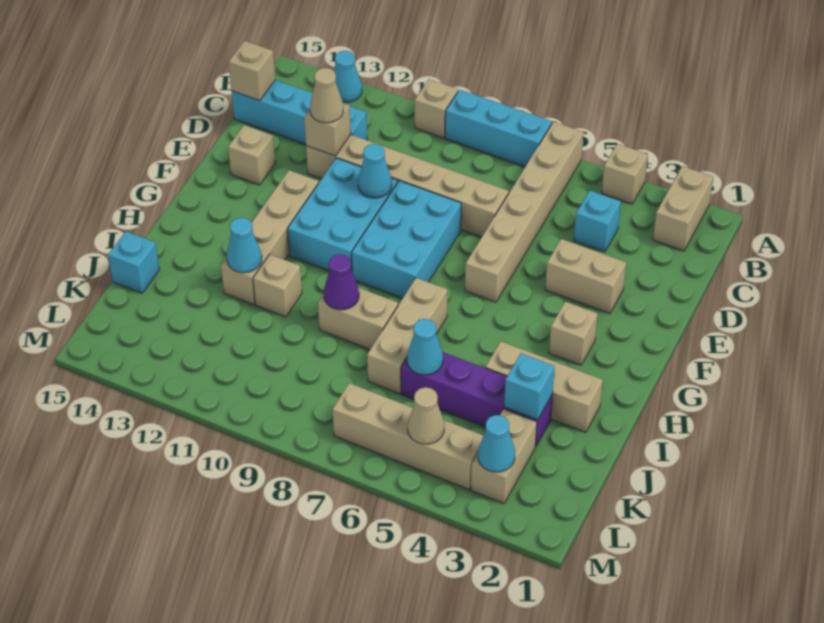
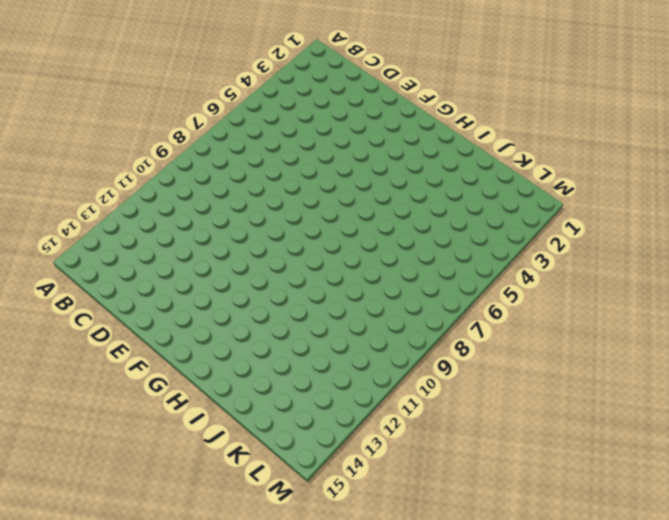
none -> tan 1x2 brick [653,166,713,251]
none -> tan 1x1 brick [602,144,648,204]
none -> tan 1x6 brick [465,122,584,302]
none -> cyan 1x3 brick [445,90,552,167]

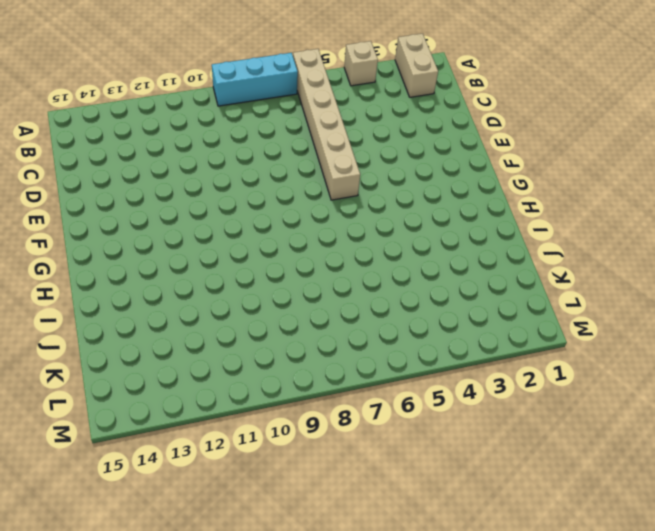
none -> tan 1x1 brick [415,79,458,138]
none -> cyan 1x1 cone [334,51,362,102]
none -> cyan 1x1 brick [574,191,621,252]
none -> cyan 1x4 brick [232,80,367,145]

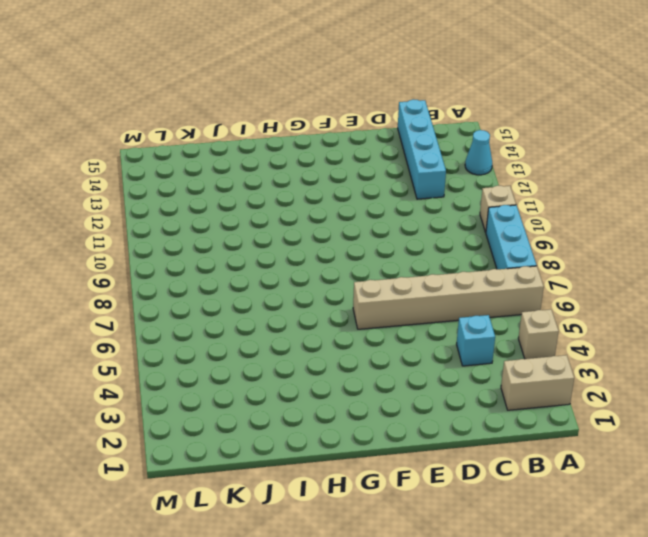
none -> tan 1x6 brick [306,135,509,237]
none -> tan 1x2 brick [545,239,626,314]
none -> cyan 2x3 brick [352,181,461,298]
none -> cyan 2x3 brick [288,158,398,271]

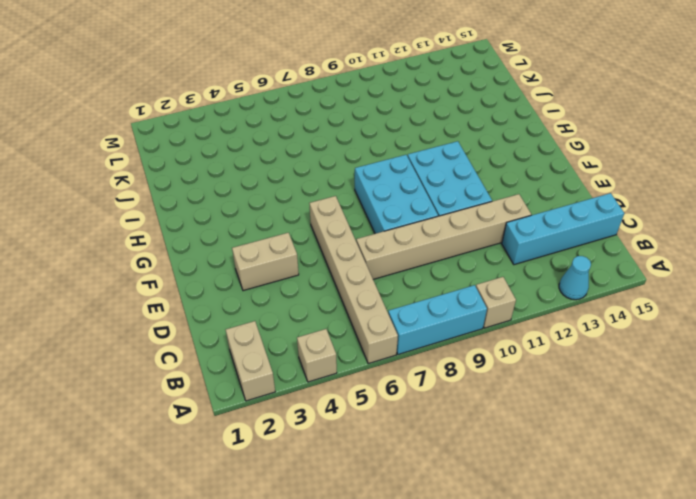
none -> cyan 1x1 brick [574,191,621,252]
none -> tan 1x1 brick [228,125,275,185]
none -> tan 1x4 brick [221,170,319,305]
none -> tan 1x1 brick [549,302,598,365]

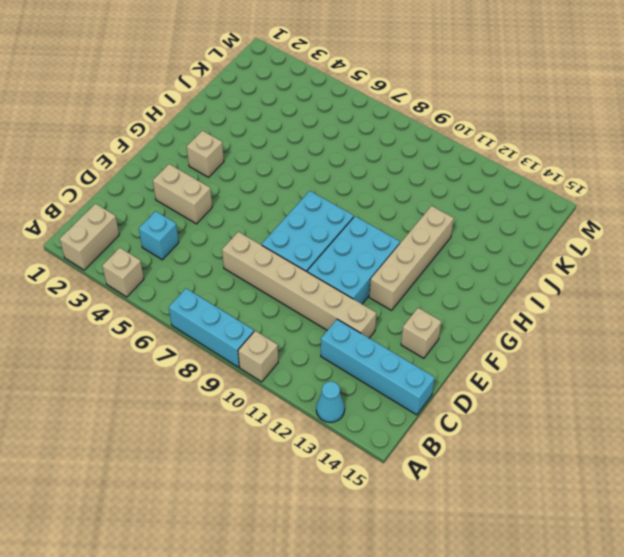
none -> tan 1x6 brick [465,122,584,302]
none -> tan 1x3 brick [367,278,447,394]
none -> tan 1x3 brick [486,341,603,432]
none -> tan 1x2 brick [318,288,398,349]

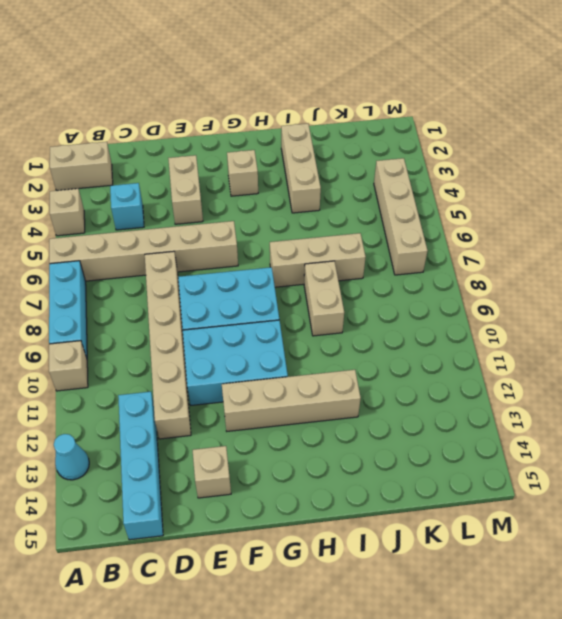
none -> tan 1x1 brick [253,254,302,317]
none -> purple 1x4 brick [401,352,552,447]
none -> cyan 1x1 brick [108,231,159,293]
none -> tan 1x2 brick [471,409,537,503]

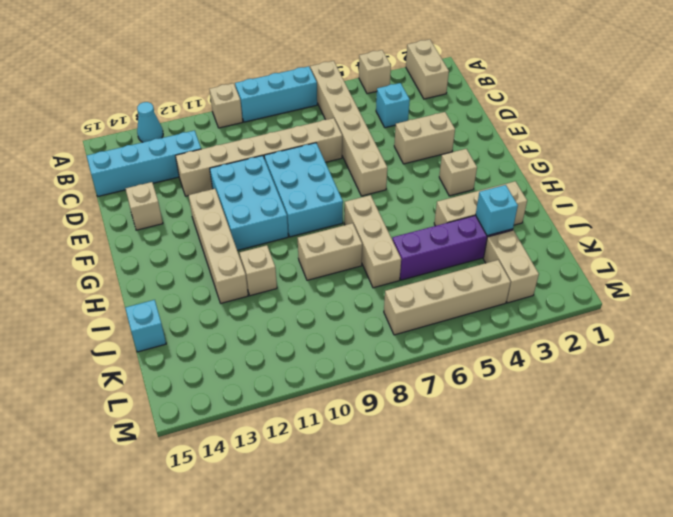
none -> tan 1x1 brick [229,41,275,101]
none -> tan 1x1 brick [304,103,351,156]
none -> cyan 1x1 cone [358,144,392,198]
none -> purple 1x1 cone [324,254,359,310]

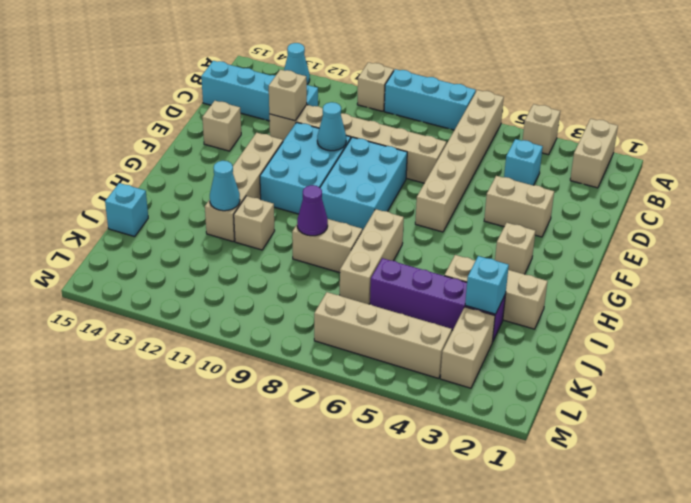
none -> tan 1x1 brick [229,41,275,101]
none -> cyan 1x1 cone [407,319,443,375]
none -> cyan 1x1 cone [478,415,515,472]
none -> tan 1x1 cone [408,387,444,444]

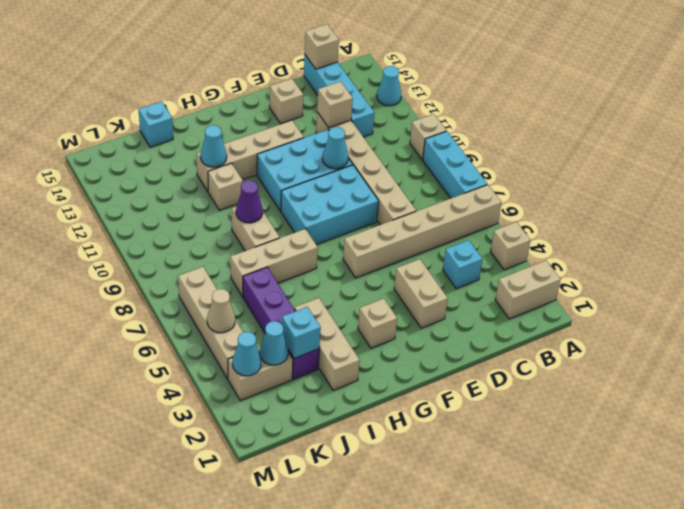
cyan 1x1 cone [260,321,288,365] -> cyan 1x1 cone moved to [407,319,443,375]
none -> tan 1x1 cone [310,68,343,123]

